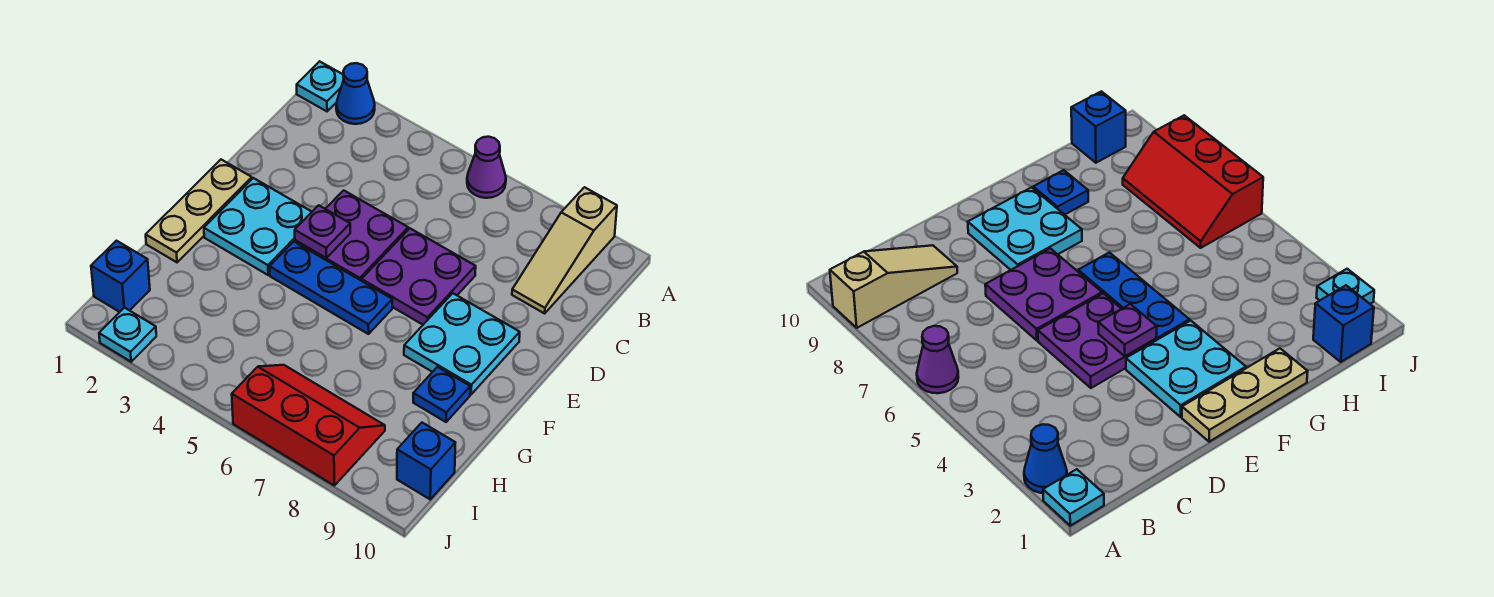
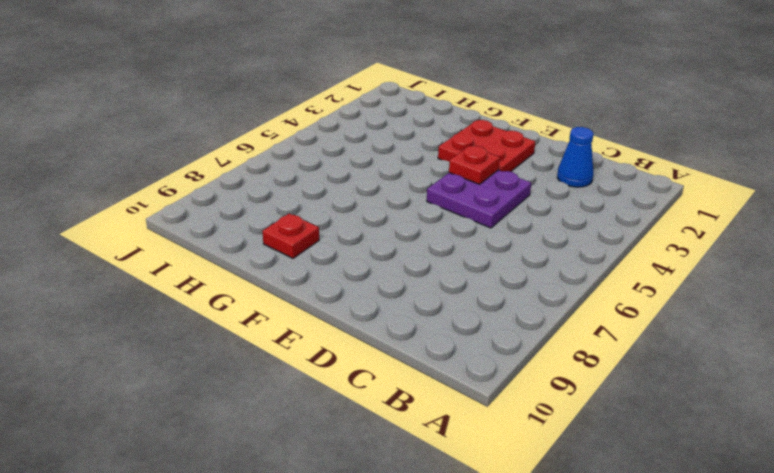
blue 1x1 cone [557,127,594,187] -> blue 1x1 cone moved to [336,63,375,124]
red 2x2 plate [438,120,535,172] -> cyan 2x2 plate [204,178,312,275]
red 1x1 plate [449,146,500,184] -> purple 1x1 plate [295,205,350,258]
red 1x1 plate [263,214,319,258] -> blue 1x1 plate [413,367,470,422]
none -> cyan 1x1 plate [297,61,344,111]
none -> purple 1x1 cone [467,137,506,198]
none -> tan 1x3 slope [512,187,617,313]

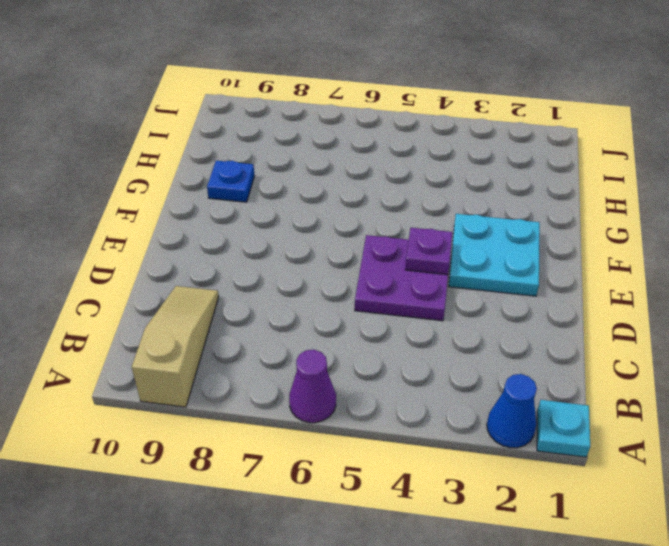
none -> purple 2x2 plate [362,229,476,325]
none -> tan 1x3 plate [146,160,252,262]
none -> cyan 2x2 plate [404,293,520,394]

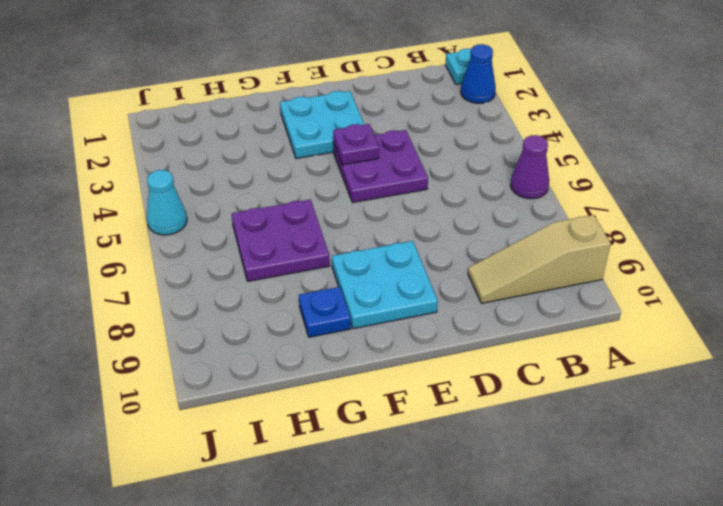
purple 2x2 plate [232,200,330,281] -> purple 2x2 plate moved to [362,229,476,325]
cyan 1x1 cone [147,170,187,235] -> none
none -> tan 1x3 plate [146,160,252,262]
none -> blue 1x3 plate [270,242,392,334]
none -> blue 1x1 brick [91,241,150,312]

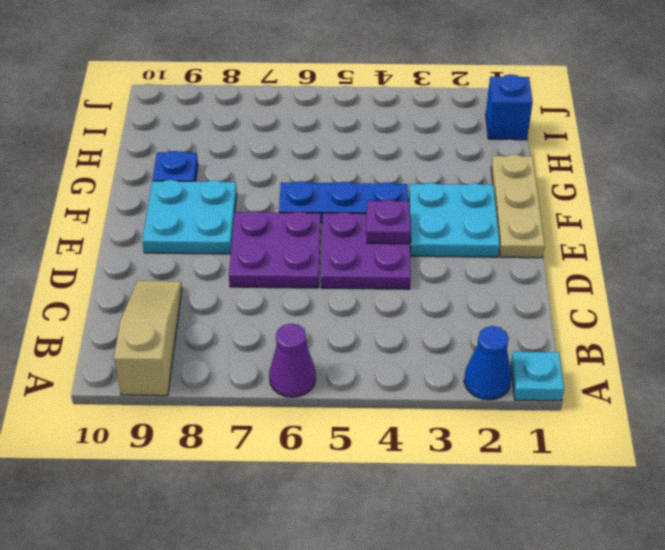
none -> red 2x3 slope [232,365,385,485]
none -> blue 1x1 brick [397,423,455,499]
none -> cyan 1x1 plate [99,308,156,362]

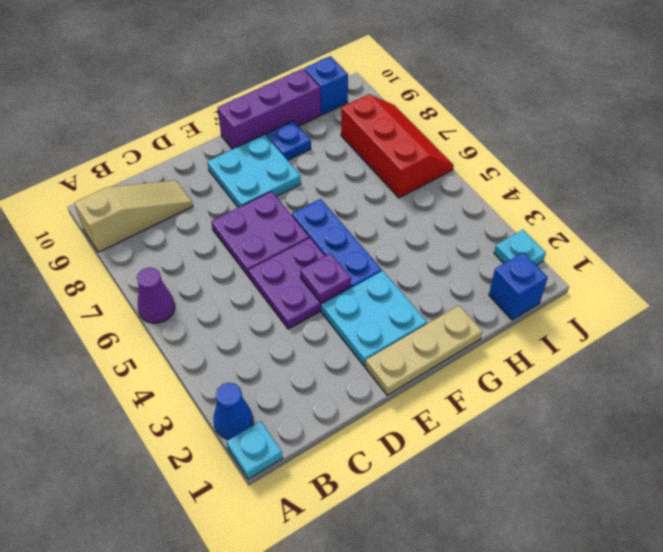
purple 1x3 brick [218,69,321,149] -> none
red 2x3 slope [341,94,454,198] -> red 2x3 slope turned to [232,365,385,485]

